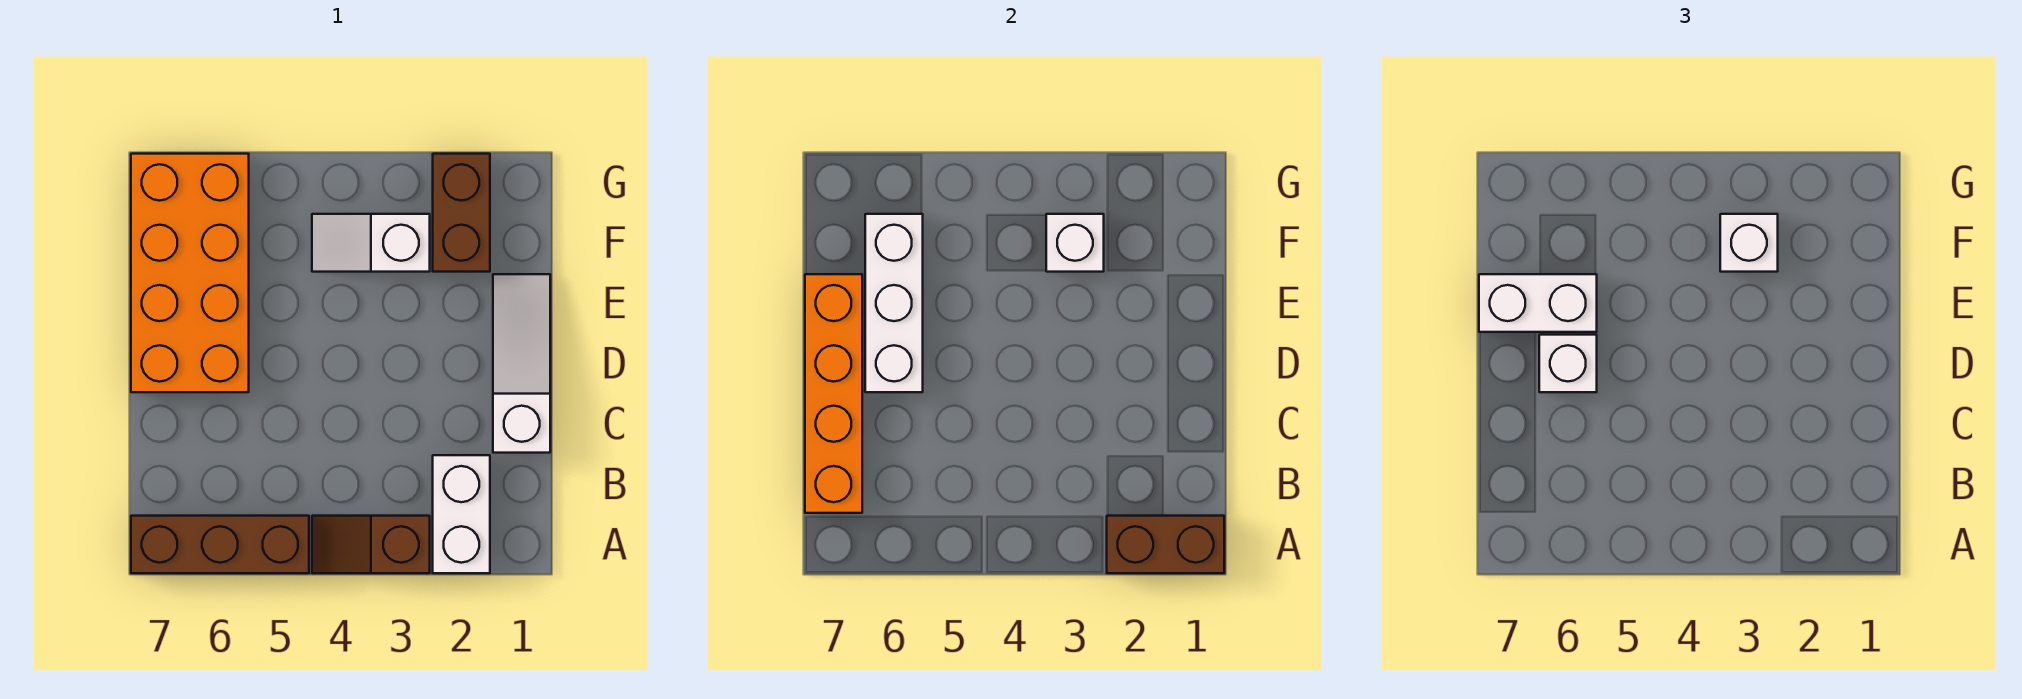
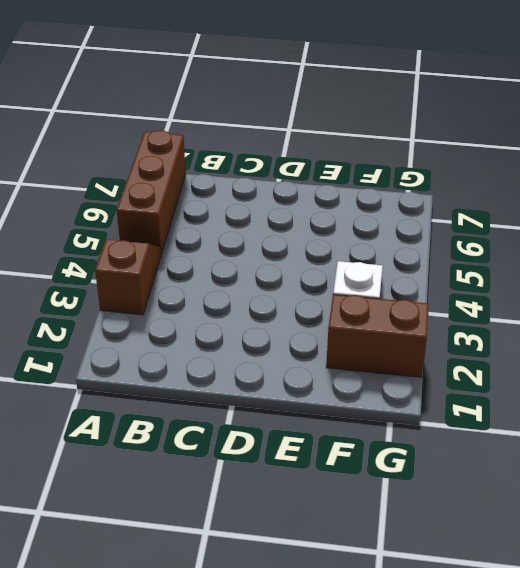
none -> white 1x2 brick [433,455,490,573]
none -> white 1x3 slope [493,274,550,453]
none -> orange 2x4 brick [131,154,249,392]

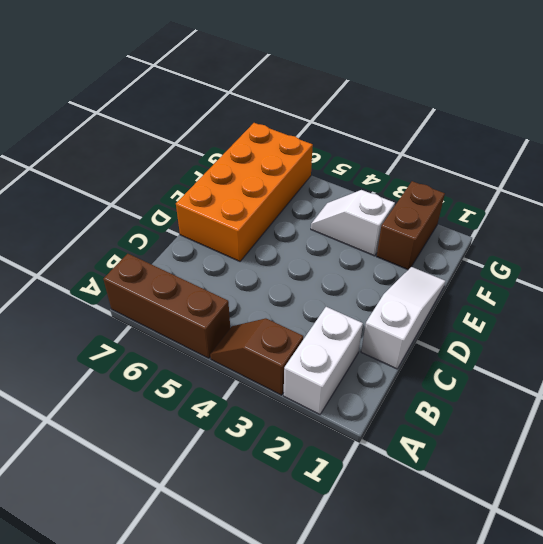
none -> brown 1x2 brick [1107,516,1224,573]
none -> orange 1x4 brick [805,274,862,513]
none -> white 1x3 brick [865,214,923,392]

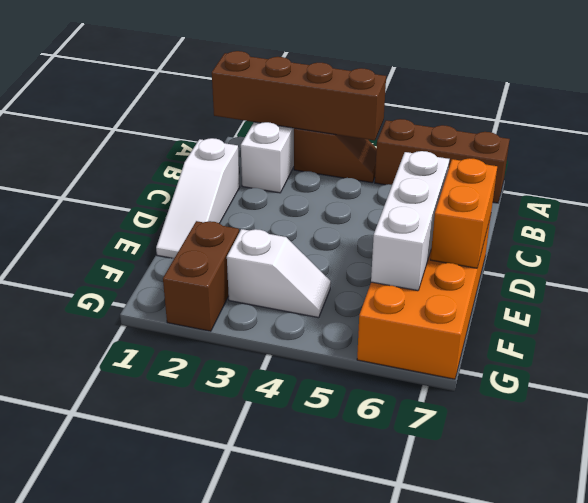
brown 1x4 brick [212,51,386,140] -> brown 1x2 brick [1107,516,1224,573]
orange 1x2 brick [430,158,497,268] -> orange 1x4 brick [805,274,862,513]
none -> white 1x1 brick [1046,214,1104,272]
none -> white 1x1 brick [1539,335,1597,392]
none -> white 1x2 brick [1479,274,1597,332]

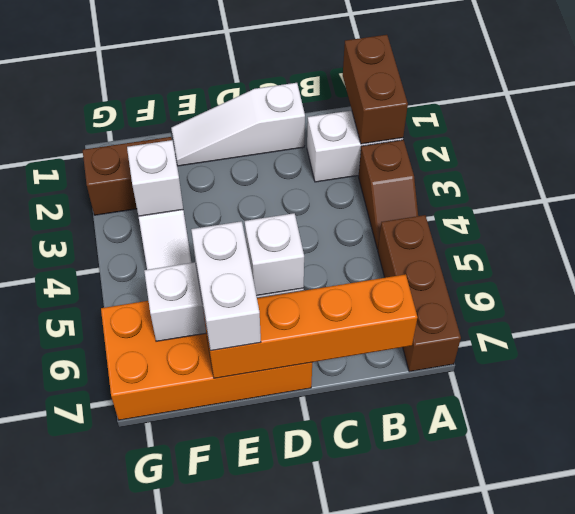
none -> white 1x1 brick [1720,214,1778,272]

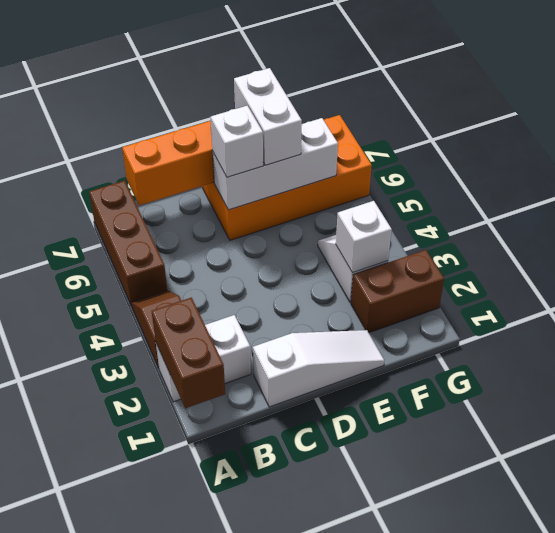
none -> white 1x1 brick [1720,214,1778,272]

